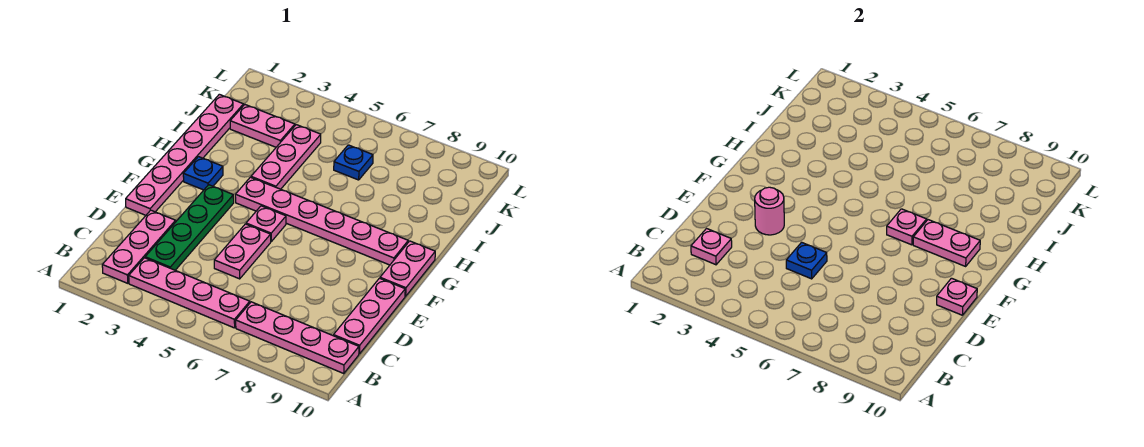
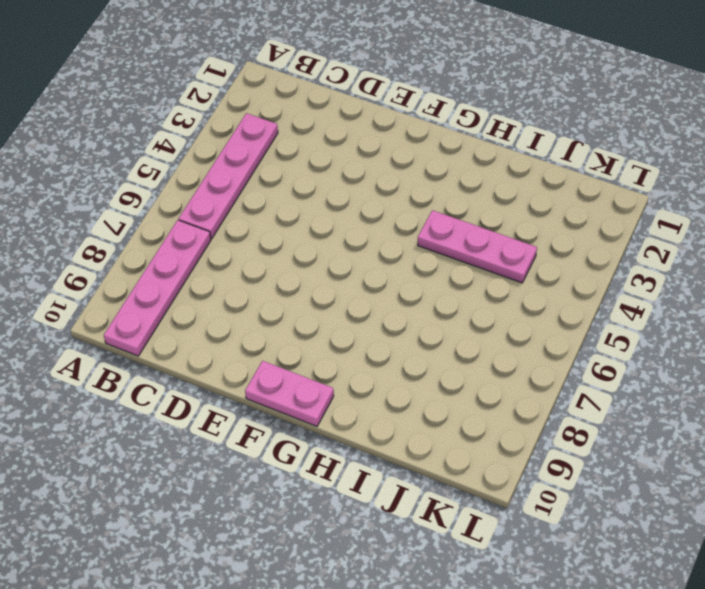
none -> pink 1x3 plate [102,210,176,283]
none -> green 1x4 plate [145,185,234,270]
none -> pink 1x3 plate [333,278,405,354]

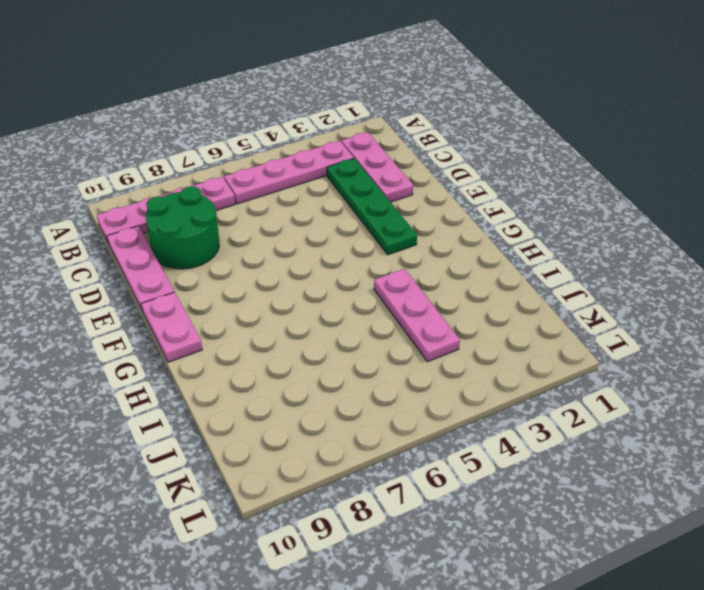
green 2x2 round brick [146,186,219,269] -> none
none -> pink 1x2 plate [214,224,271,279]
none -> pink 1x6 plate [126,94,244,215]
none -> pink 1x1 plate [246,206,286,241]

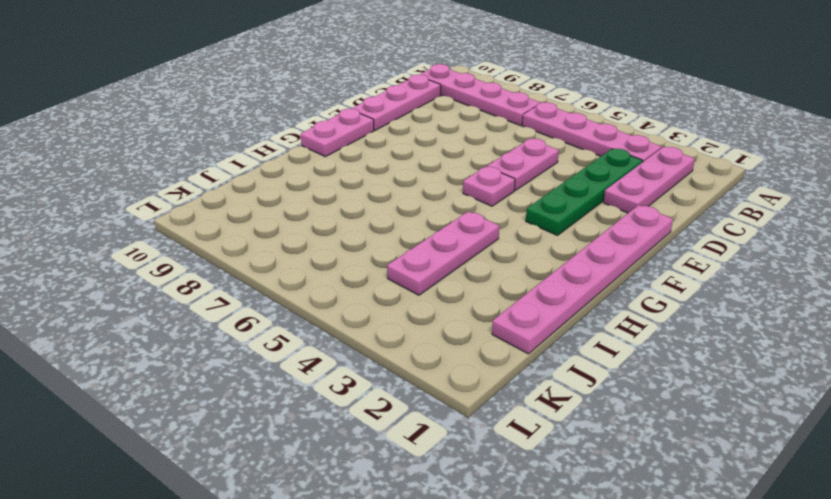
none -> blue 1x1 plate [183,157,223,190]
none -> pink 1x6 plate [235,177,408,265]
none -> pink 1x2 plate [230,105,295,147]

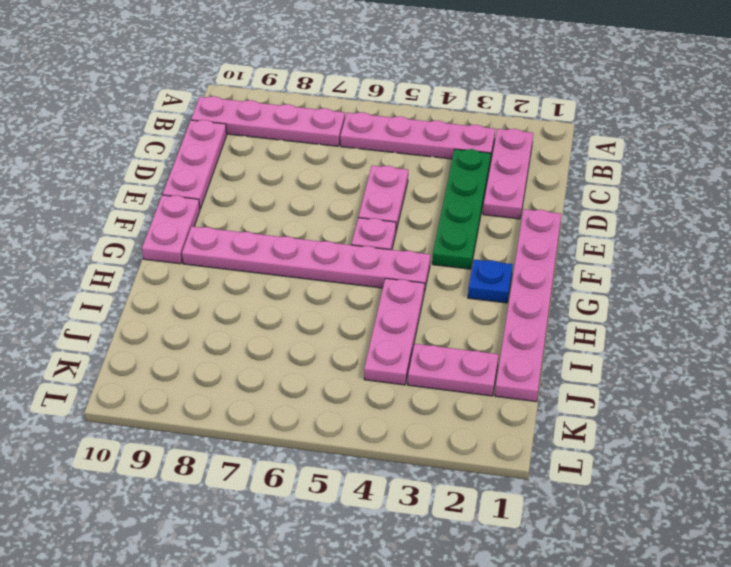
none -> blue 1x1 plate [334,145,373,180]
none -> pink 1x1 plate [691,229,732,265]
none -> blue 1x1 plate [786,242,827,279]

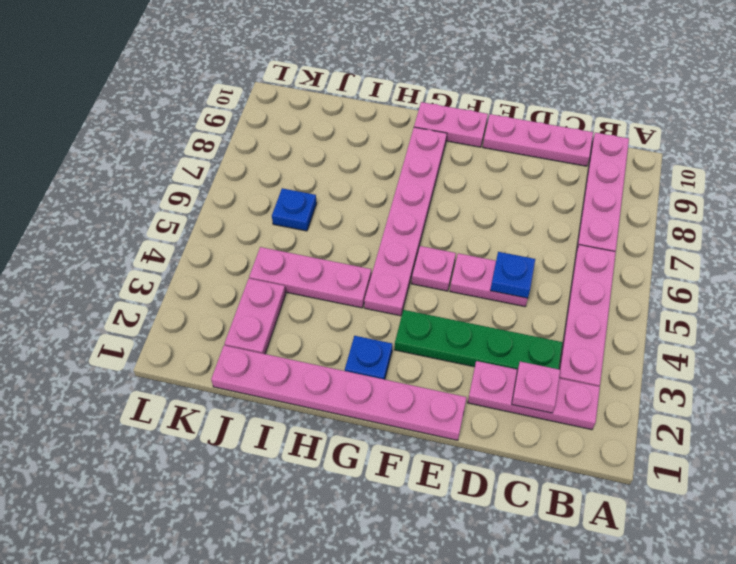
none -> pink 1x1 round brick [755,187,784,235]
none -> pink 1x1 plate [937,278,977,315]
none -> pink 1x1 plate [887,209,927,245]

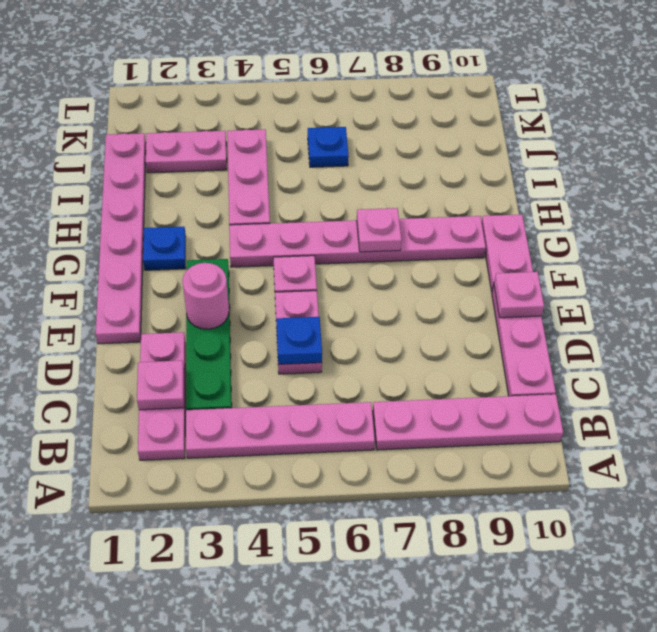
none -> pink 1x2 plate [913,220,980,266]

